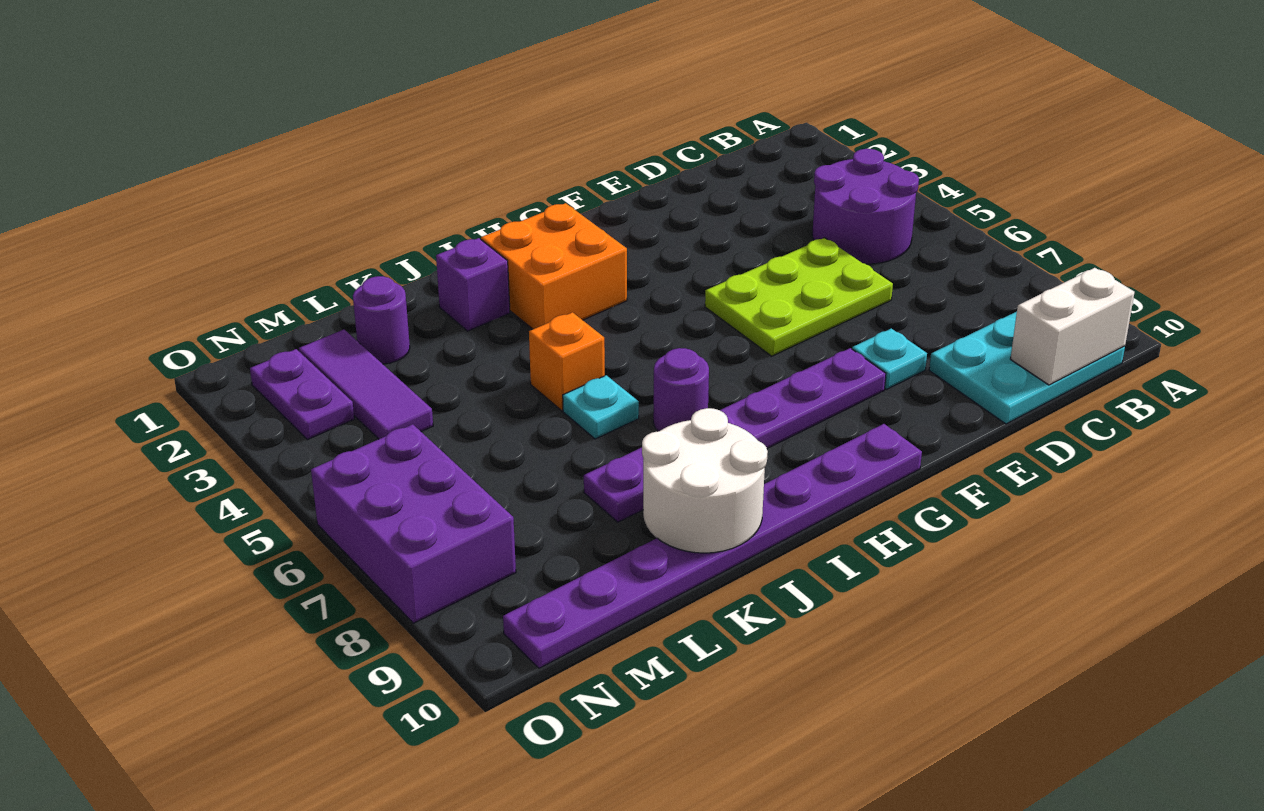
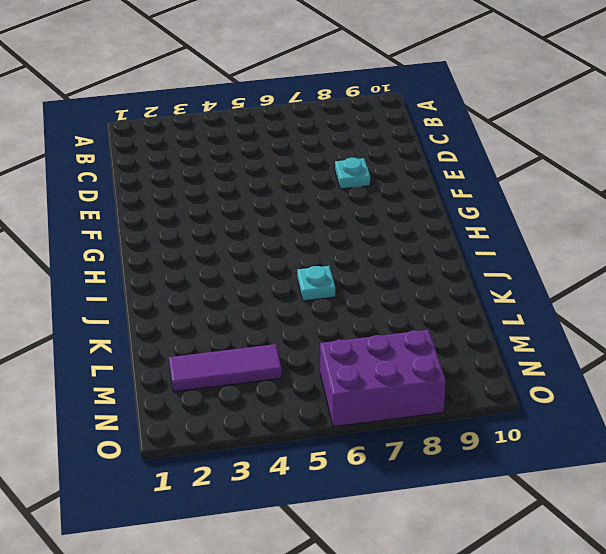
none -> purple 2x2 round brick [812,149,919,264]
none -> cyan 2x3 plate [929,312,1125,424]
none -> lime 2x3 plate [705,238,893,356]

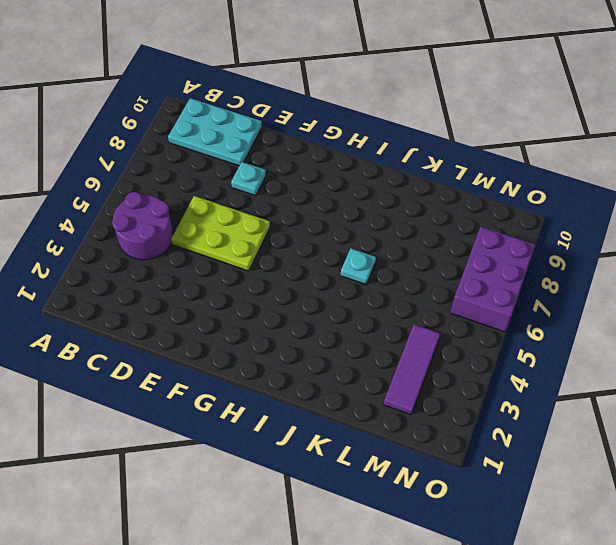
none -> purple 1x6 plate [584,348,886,522]
none -> purple 1x8 plate [503,424,922,668]
none -> orange 2x2 brick [481,203,627,329]

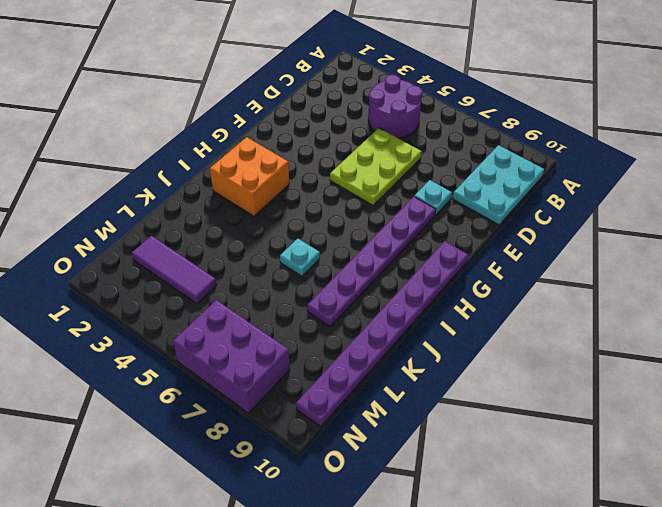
none -> purple 1x1 round brick [653,348,709,431]
none -> purple 1x1 brick [436,238,510,331]
none -> orange 1x1 brick [529,312,605,411]

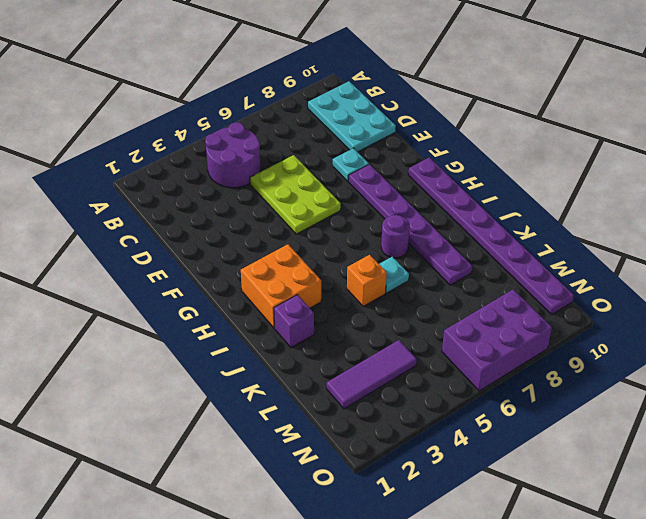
none -> purple 1x1 round brick [353,276,410,364]
none -> purple 1x2 plate [250,349,354,440]
none -> white 1x2 brick [1011,268,1134,385]

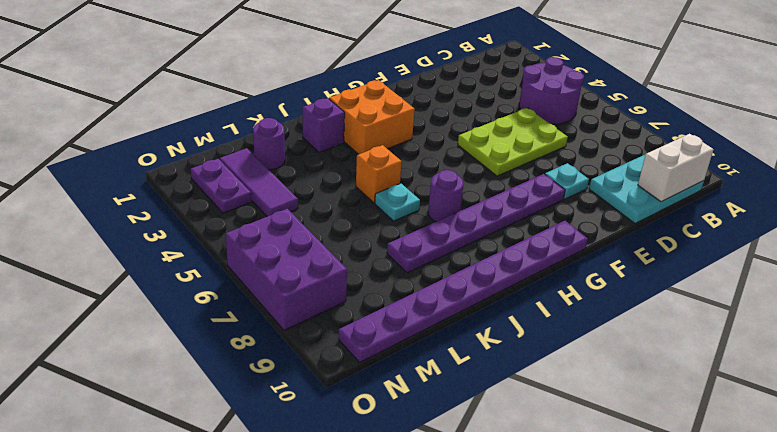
none -> white 2x2 round brick [642,408,768,553]

